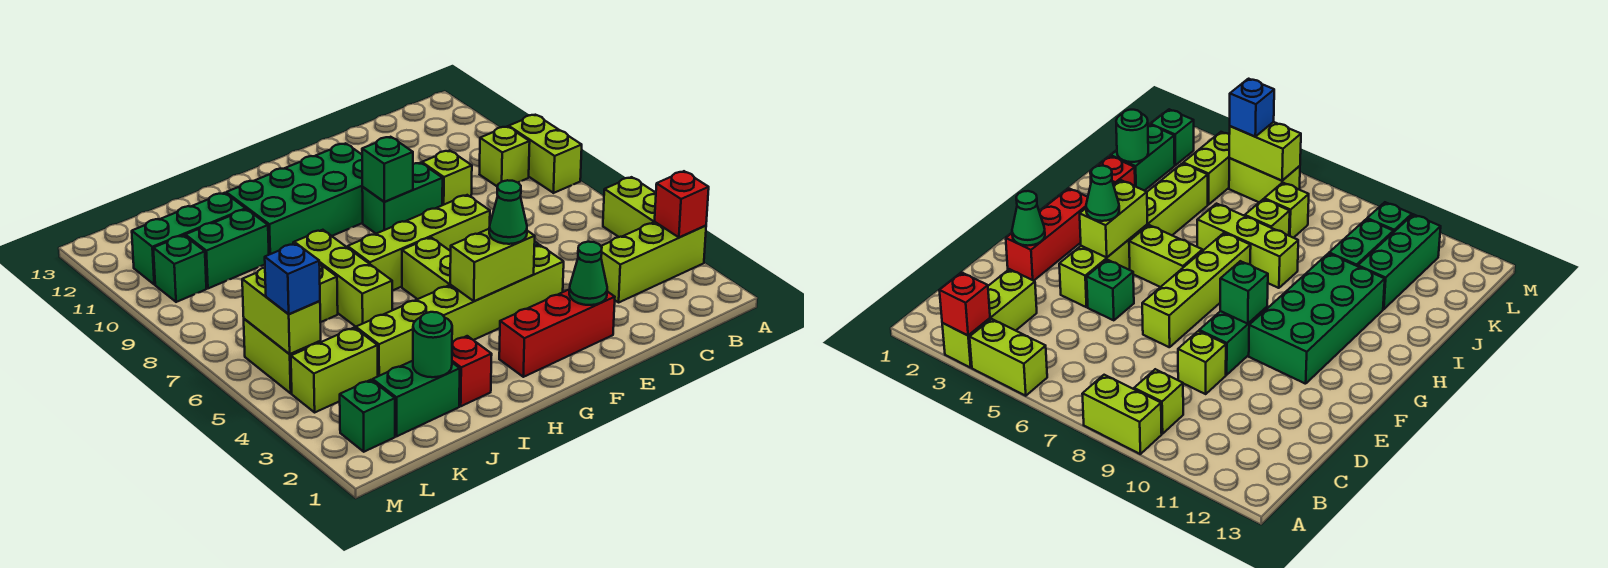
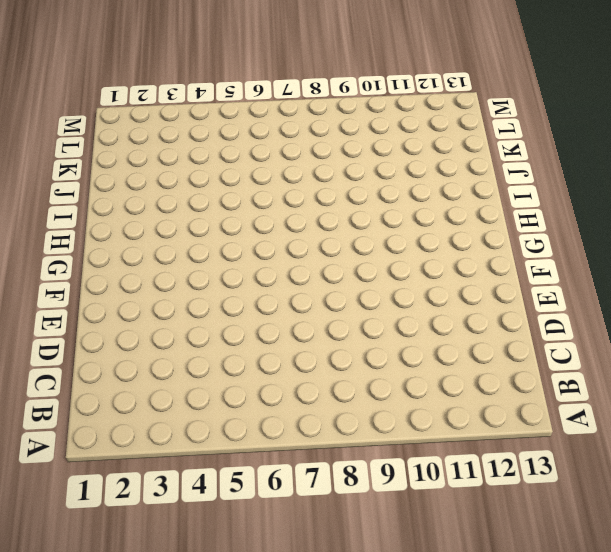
none -> lime 1x3 brick [601,222,706,302]
none -> lime 1x2 brick [603,177,656,237]
none -> lime 1x2 brick [509,115,582,193]
none -> lime 1x1 brick [480,126,530,187]

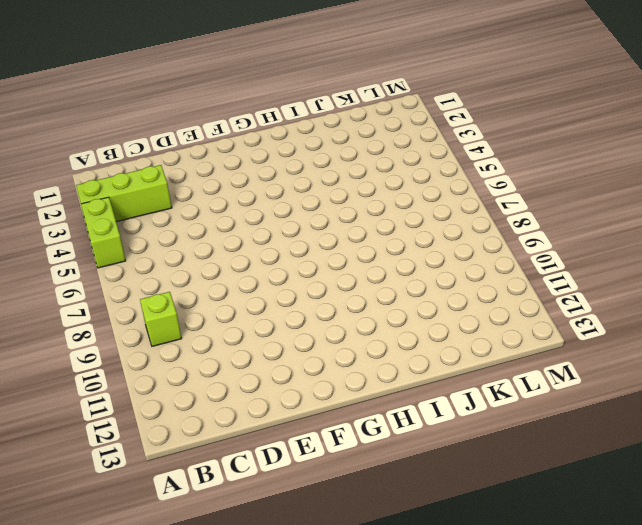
none -> lime 1x2 brick [509,115,582,193]
none -> lime 1x1 brick [422,150,472,205]
none -> red 1x3 brick [499,289,615,377]
none -> lime 1x6 brick [356,245,564,376]

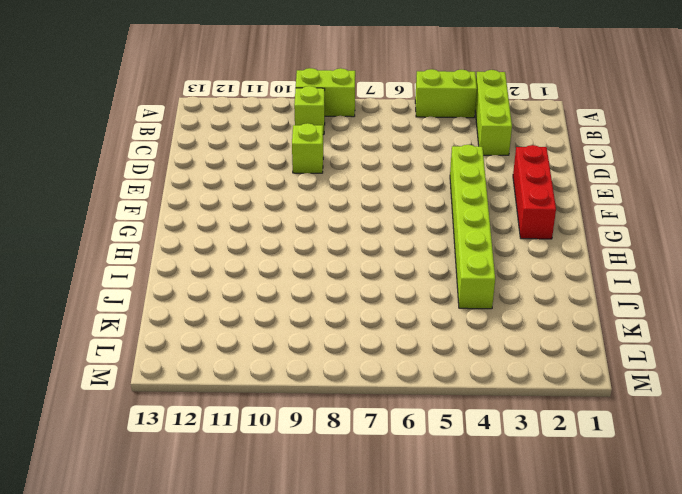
none -> green 1x1 brick [1087,260,1134,320]
none -> lime 1x4 brick [348,195,490,291]
none -> green 1x2 brick [362,163,443,234]
none -> green 2x4 brick [226,143,363,255]

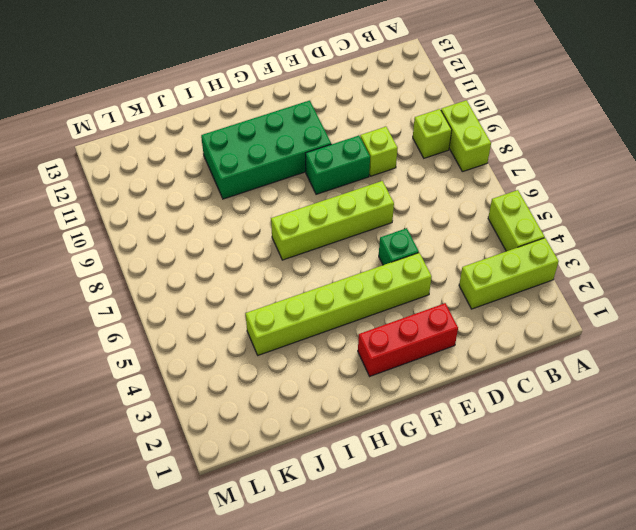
none -> lime 1x2 brick [402,237,451,299]
none -> red 1x1 brick [452,336,492,406]
none -> lime 1x3 brick [293,230,392,327]
none -> green 1x2 brick [373,361,460,436]

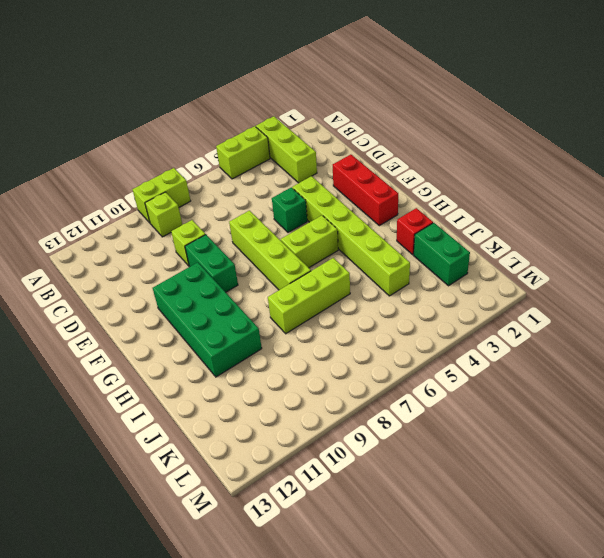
none -> lime 1x1 brick [319,263,338,322]
none -> green 1x2 brick [185,209,269,288]
none -> green 1x3 brick [132,193,246,285]
none -> lime 1x2 brick [291,328,378,412]

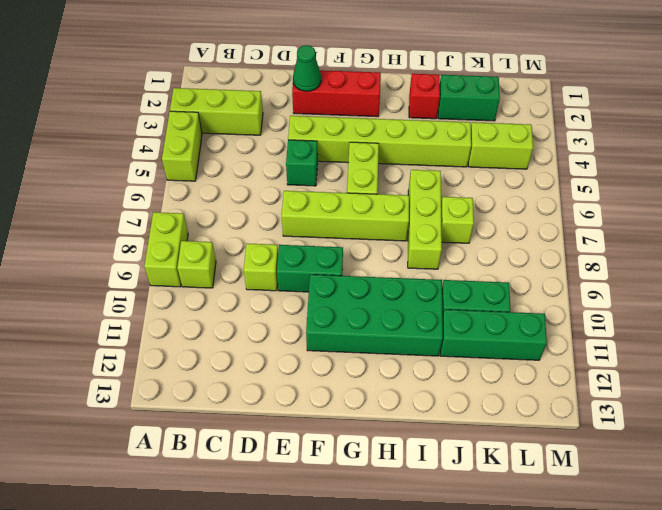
none -> lime 1x1 brick [1264,183,1309,238]
none -> green 1x1 brick [340,380,395,452]
none -> lime 1x2 brick [244,319,321,393]
none -> green 1x1 brick [153,235,206,302]

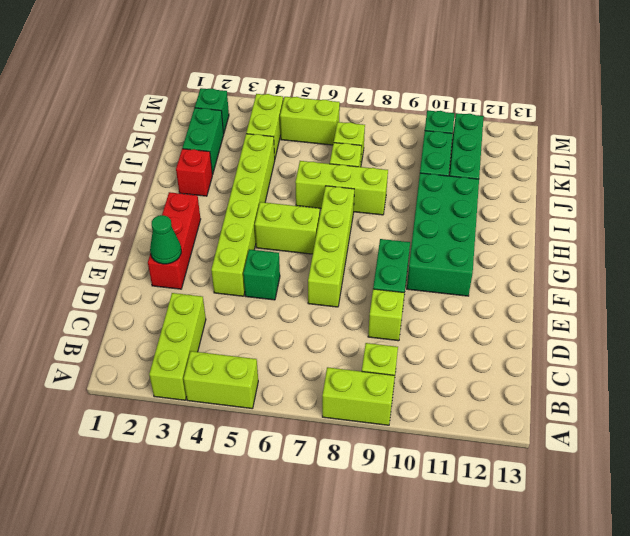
none -> red 1x1 brick [655,171,709,238]
none -> lime 1x2 brick [450,229,535,301]
none -> green 1x1 brick [362,137,413,202]
none -> green 1x1 round brick [413,312,452,377]

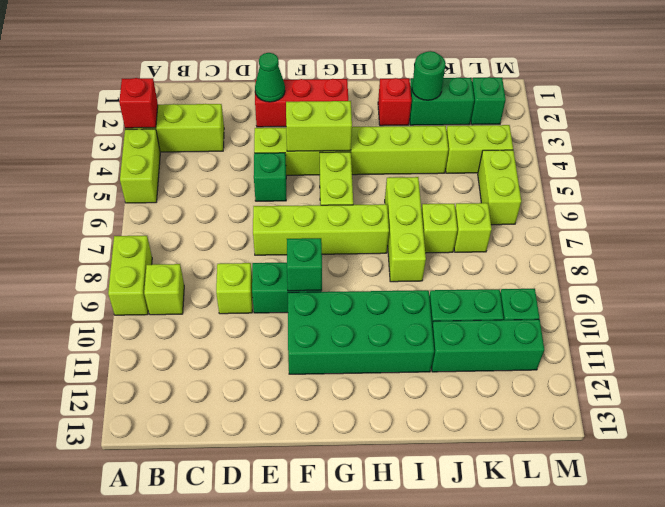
none -> lime 1x2 brick [242,268,321,354]
none -> green 1x1 cone [489,180,527,244]
none -> blue 1x1 brick [265,243,320,314]

